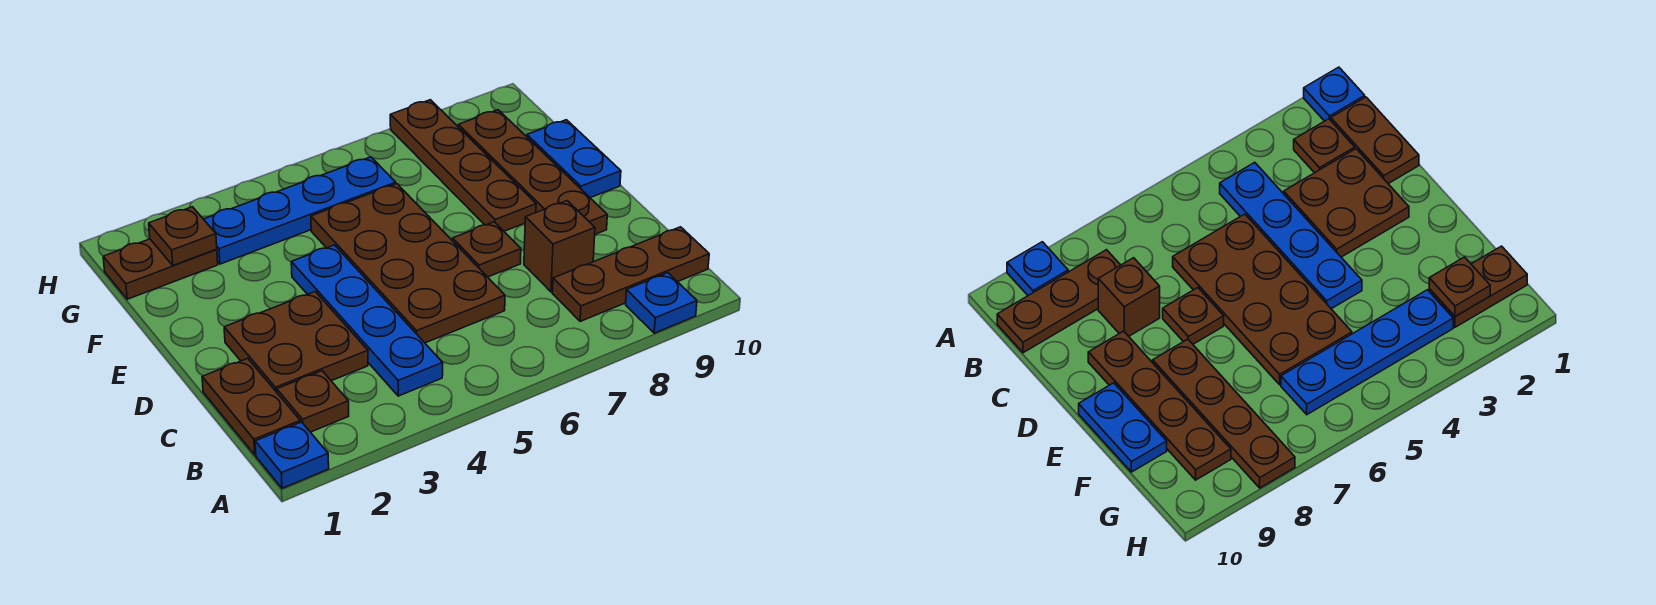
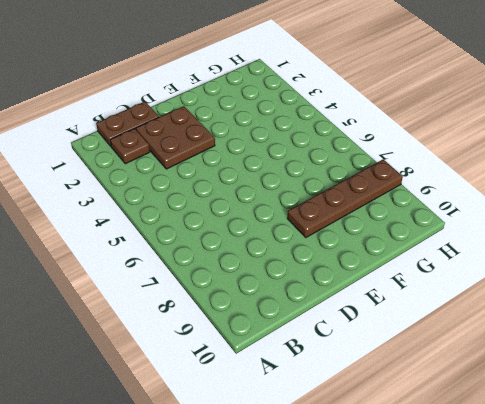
none -> blue 1x1 plate [255,422,329,488]
none -> blue 1x1 plate [626,273,697,333]
none -> blue 1x4 plate [291,245,443,396]

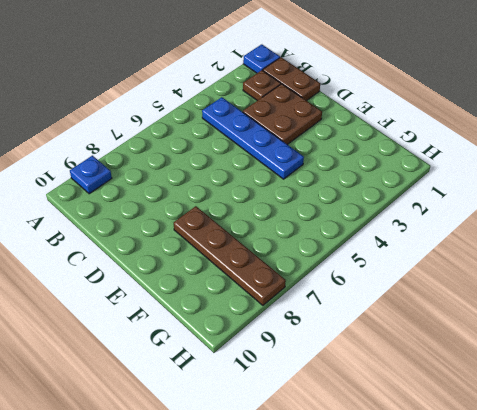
none -> brown 1x3 plate [552,227,709,321]
none -> brown 2x4 plate [311,184,505,343]
none -> brown 1x1 brick [524,201,595,292]

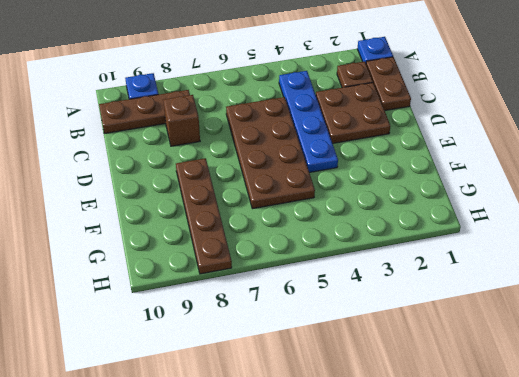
none -> brown 1x1 plate [453,222,521,277]
none -> brown 1x4 plate [458,110,607,234]
none -> blue 1x2 plate [527,120,621,198]

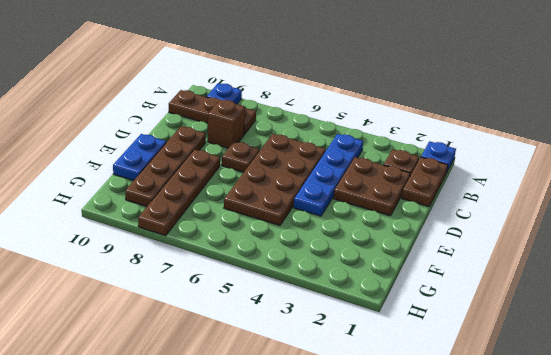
none -> brown 1x2 plate [103,239,218,299]
none -> blue 1x4 plate [204,157,396,264]
none -> brown 1x1 plate [149,207,217,265]

